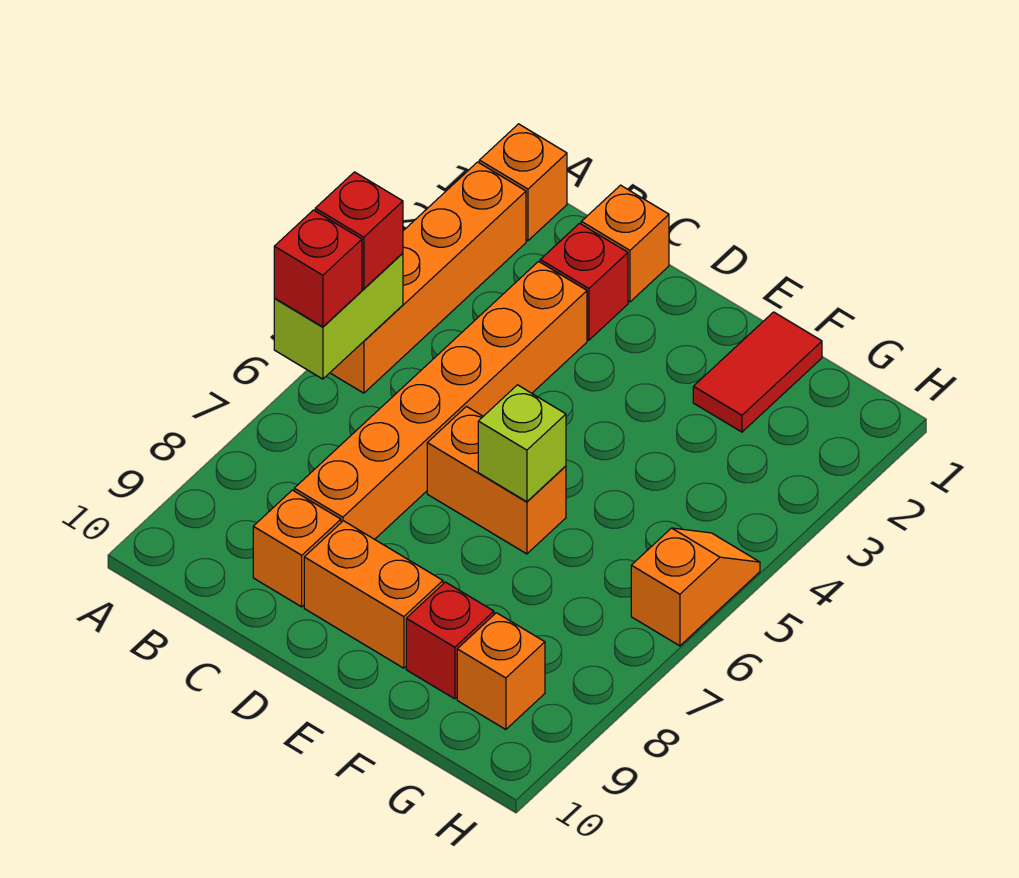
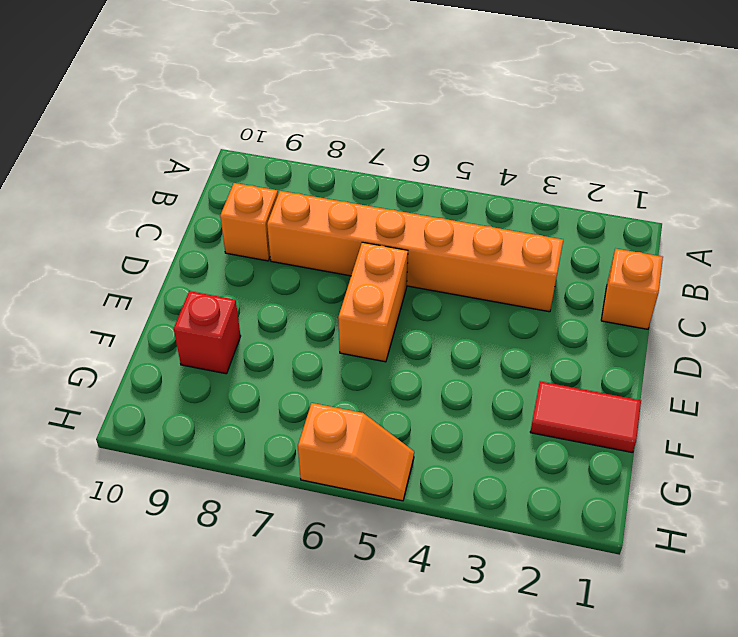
none -> orange 1x1 brick [479,124,567,241]
none -> orange 1x4 brick [330,162,526,393]
none -> red 1x1 brick [540,223,628,340]

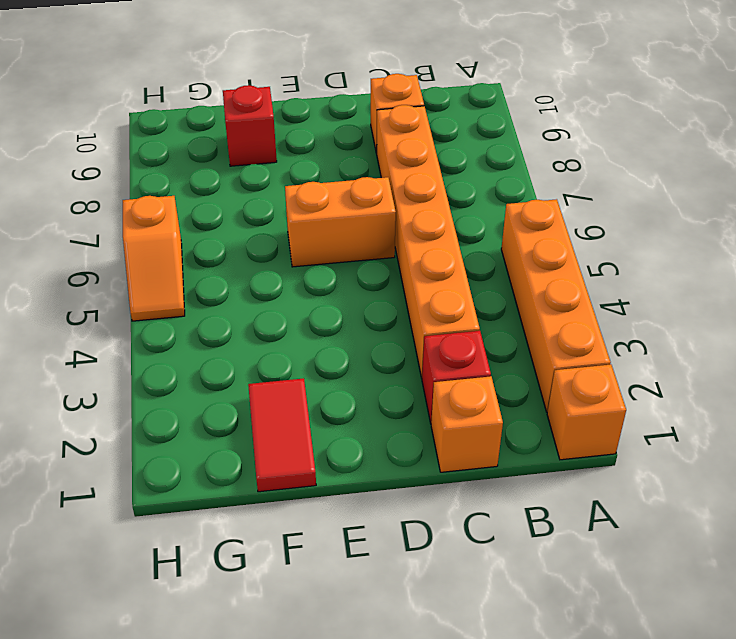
none -> orange 1x2 brick [304,521,443,668]
none -> orange 1x1 brick [457,613,545,730]
none -> lime 1x2 brick [274,253,403,379]

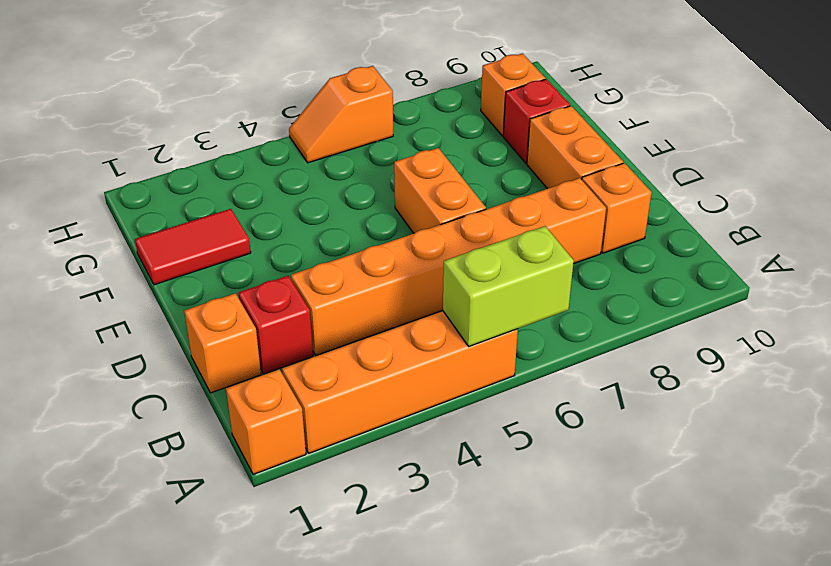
none -> lime 1x1 brick [478,385,566,502]
none -> red 1x1 brick [315,172,403,289]
none -> red 1x1 brick [274,210,362,327]

